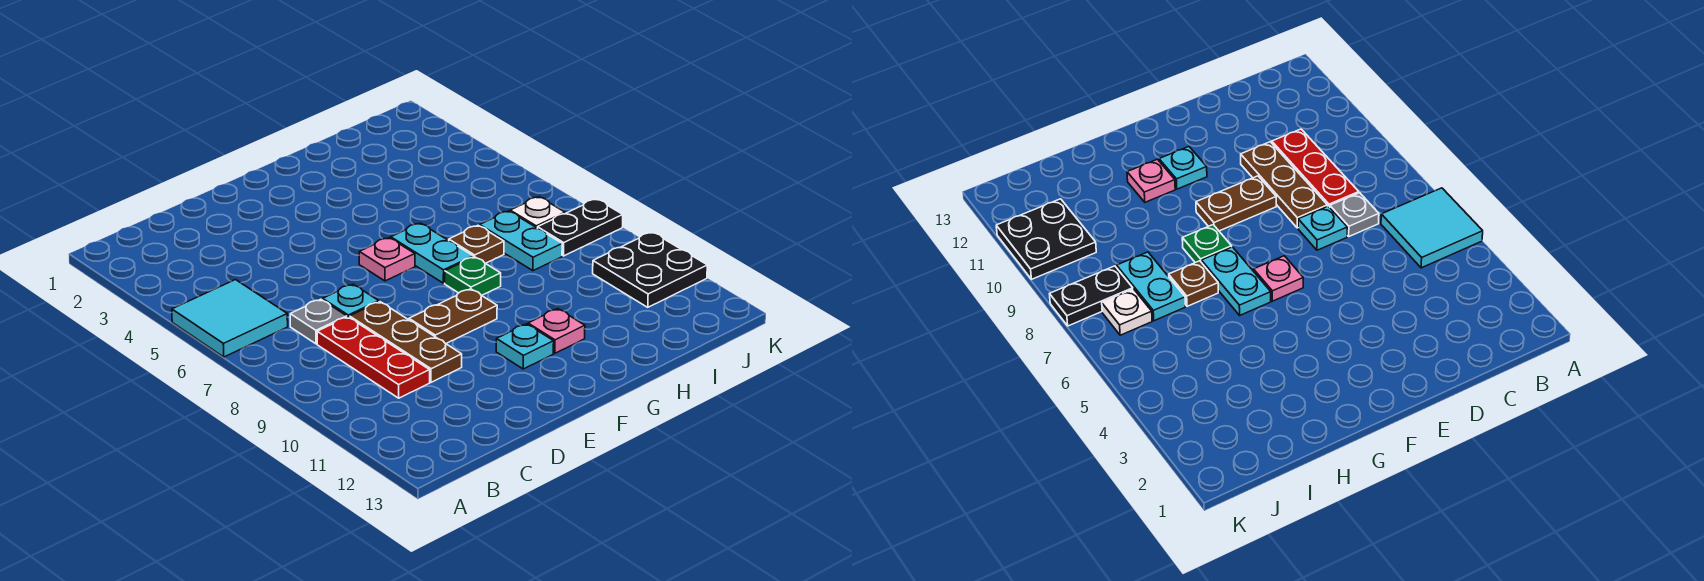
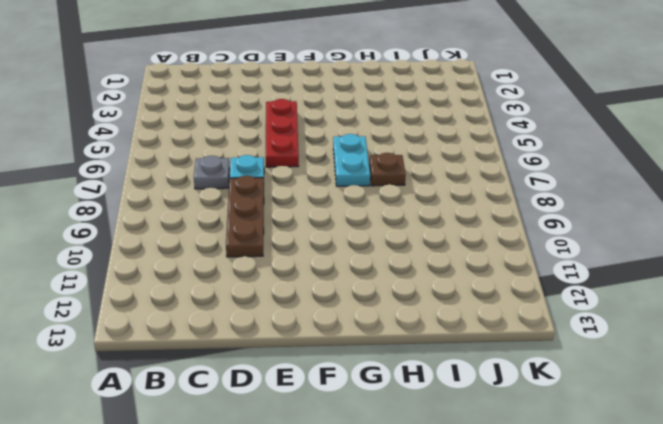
red 1x3 plate [266,99,299,167] -> red 1x3 plate moved to [317,317,430,398]
none -> cyan 2x2 tile [172,280,288,357]
none -> brown 1x2 plate [409,289,497,344]
none -> pink 1x1 plate [359,238,415,281]

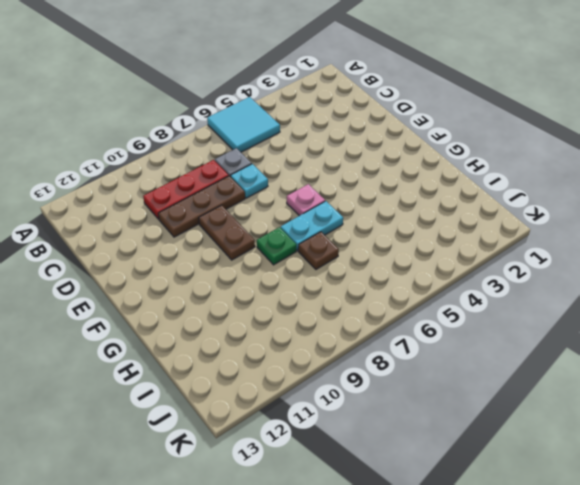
none -> cyan 1x1 plate [496,324,554,369]
none -> pink 1x1 plate [528,309,585,353]
none -> cyan 1x2 plate [480,211,562,271]

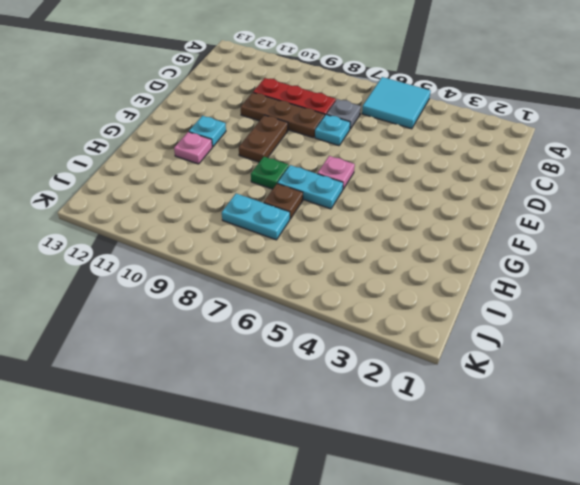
none -> white 1x1 plate [510,197,565,228]
none -> black 1x2 plate [538,199,623,256]
none -> black 2x2 plate [593,232,707,307]

